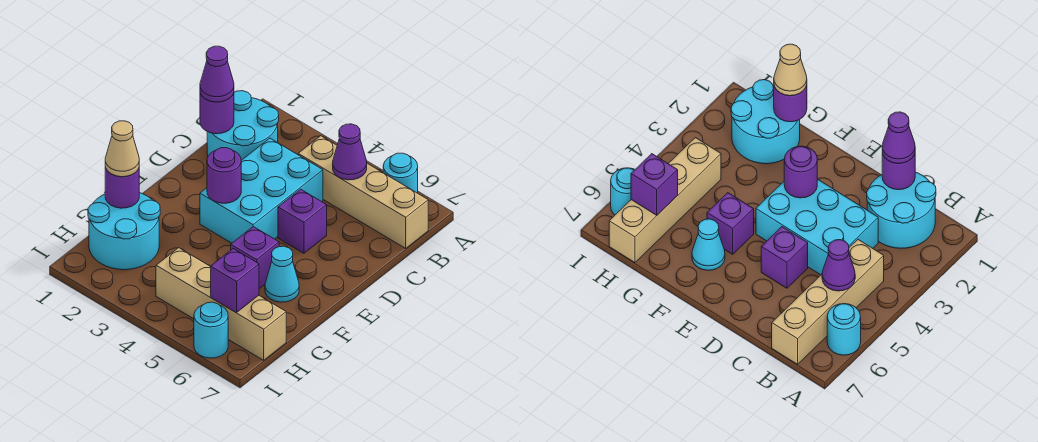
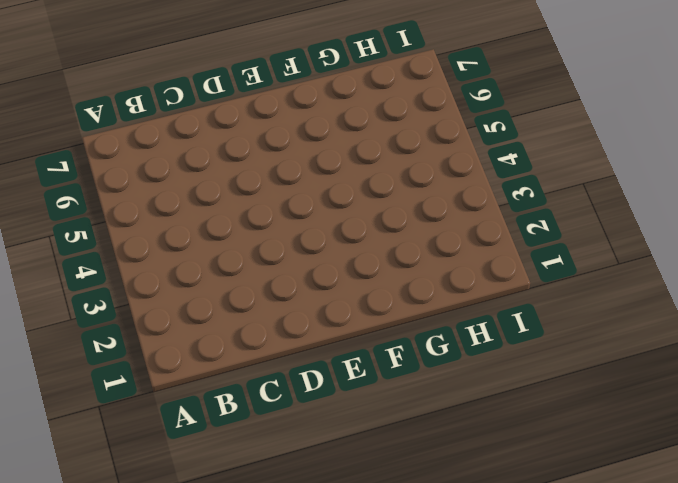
none -> cyan 1x1 round brick [383,153,418,193]
none -> cyan 2x2 round brick [207,91,279,160]
none -> tan 1x4 brick [298,136,428,248]

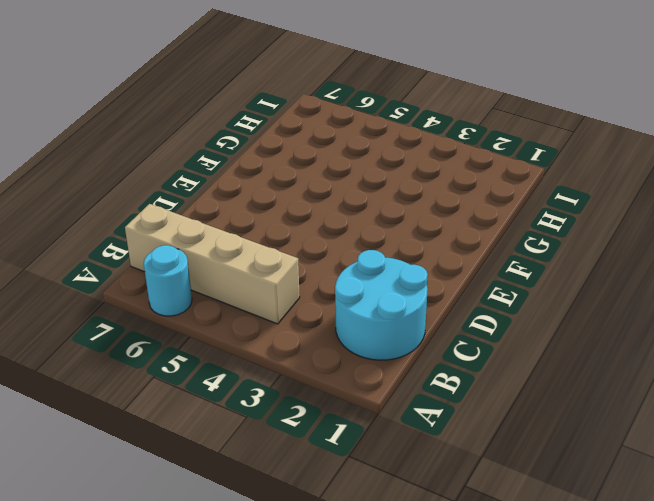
none -> cyan 2x3 brick [200,138,323,243]
none -> purple 1x1 brick [278,189,327,253]
none -> purple 1x1 brick [231,227,279,289]

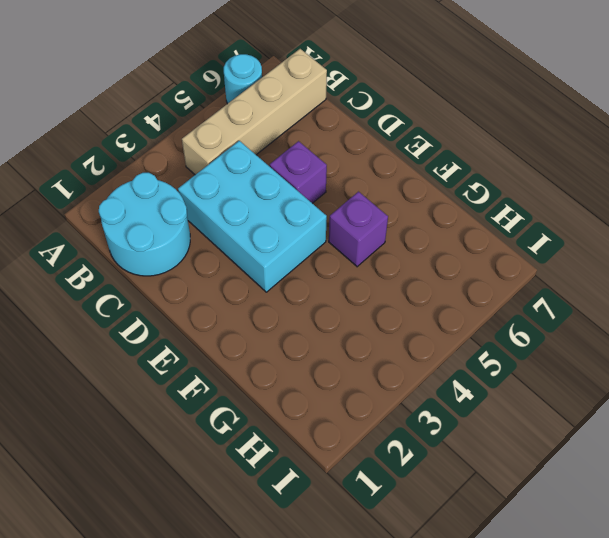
none -> cyan 1x1 cone [265,246,299,302]
none -> cyan 2x2 round brick [88,193,160,270]
none -> tan 1x4 brick [156,248,286,360]

